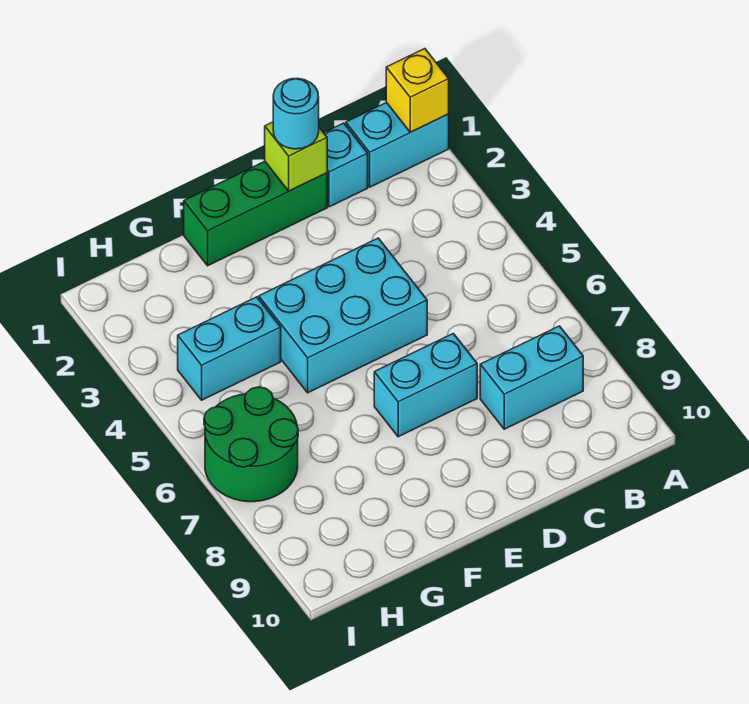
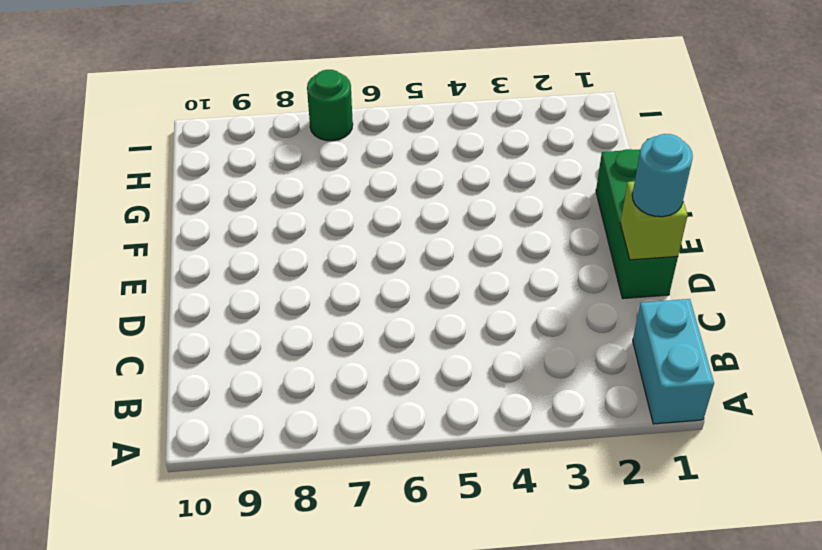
green 1x1 round brick [307,70,353,141] -> green 2x2 round brick [204,387,298,502]
none -> cyan 1x2 brick [480,326,583,429]
none -> cyan 1x1 brick [324,123,368,207]

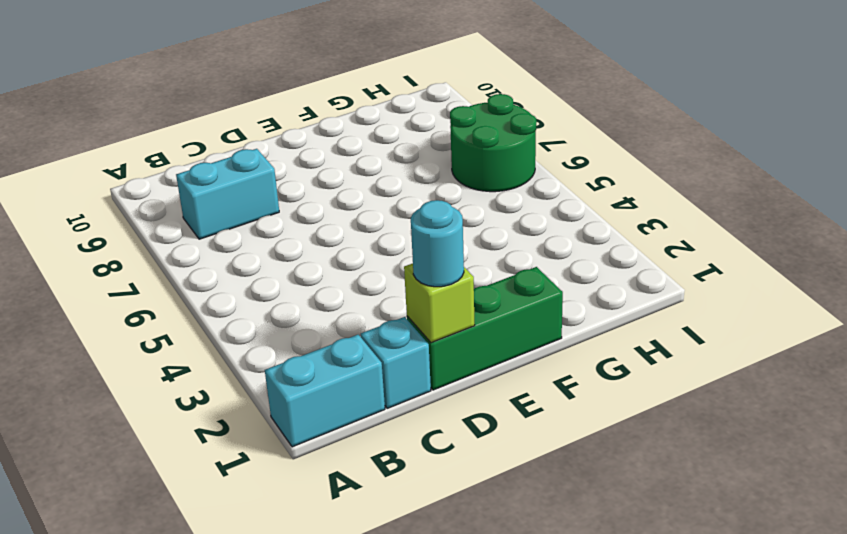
none -> cyan 2x3 brick [259,238,427,393]
none -> cyan 1x2 brick [374,333,477,437]

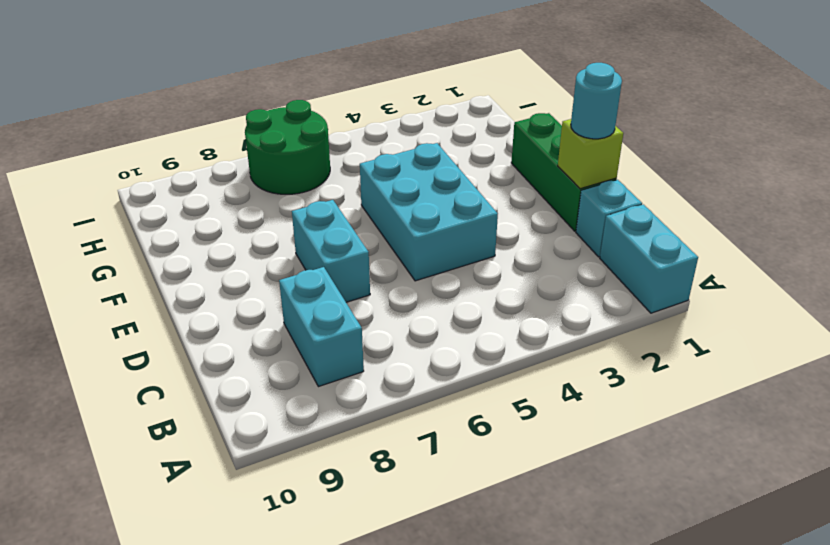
none -> cyan 1x2 brick [178,297,281,400]
none -> yellow 1x1 brick [386,49,449,132]

